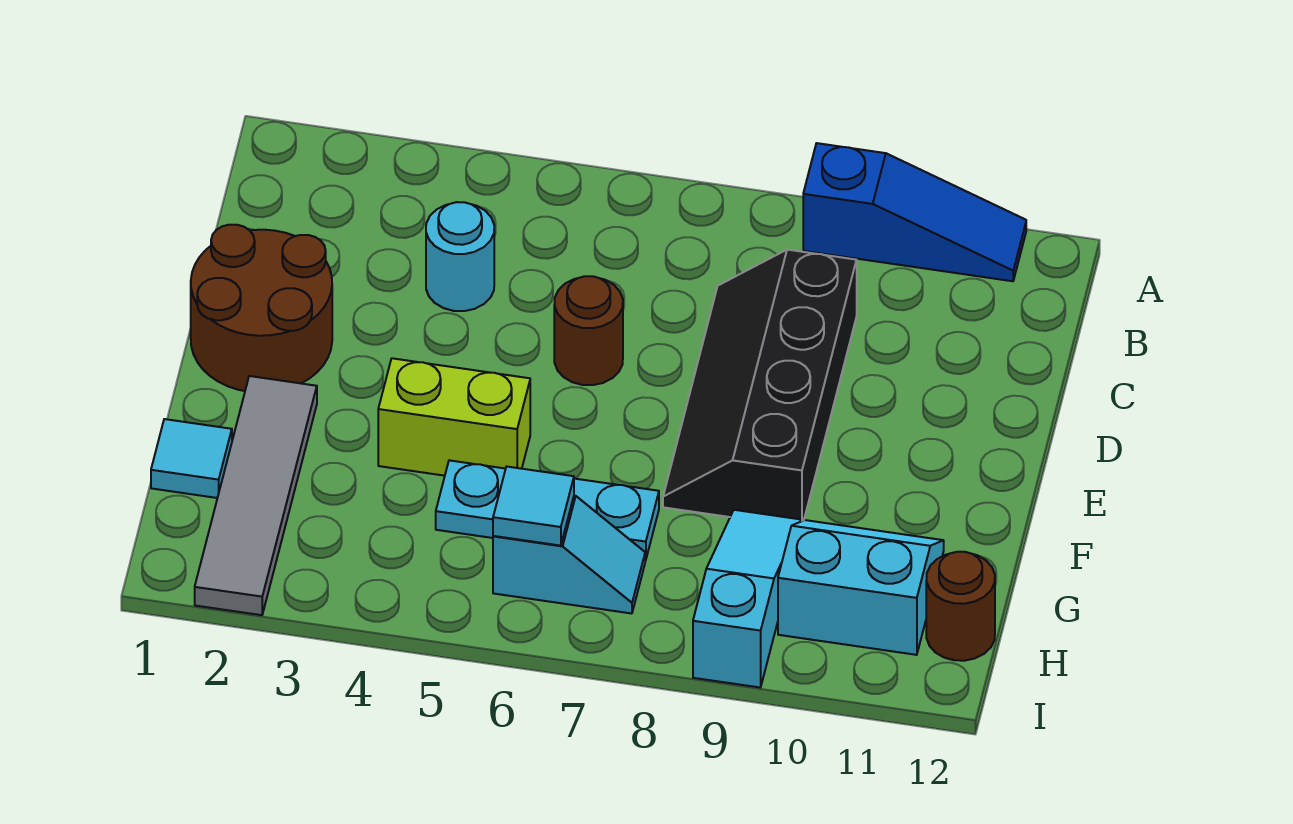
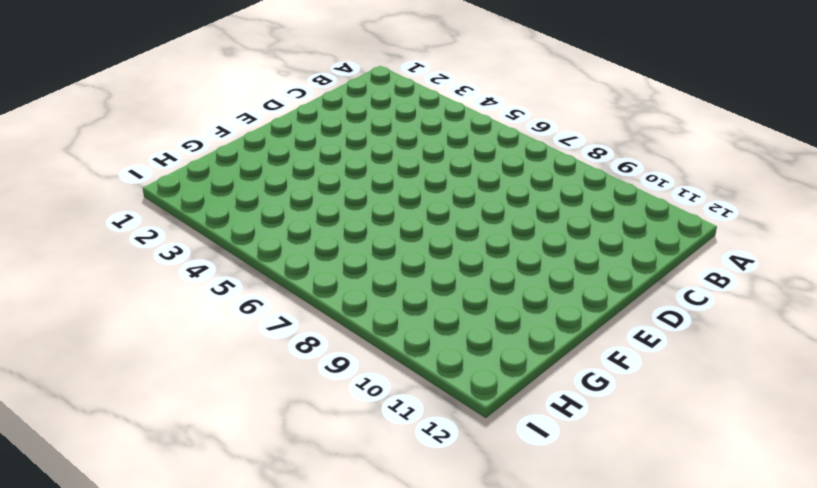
none -> blue 1x3 slope [803,143,1026,281]
none -> cyan 1x1 round brick [426,202,494,311]
none -> black 2x4 slope [663,250,857,521]

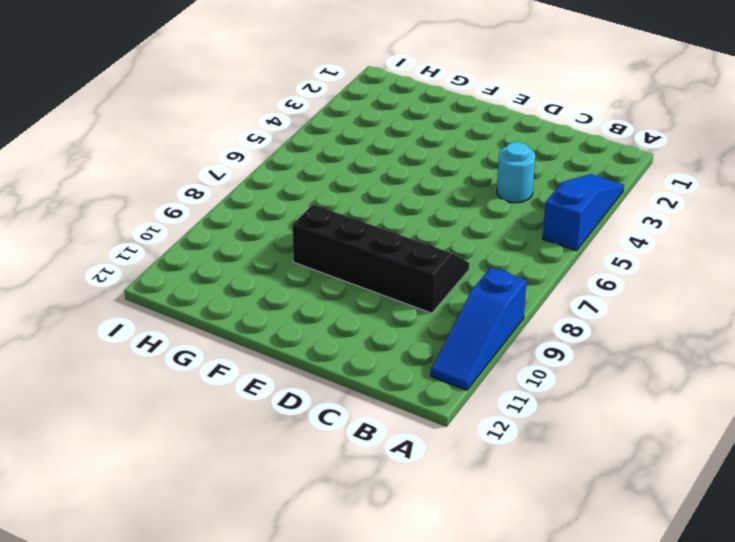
blue 1x3 slope [543,174,624,251] -> none
none -> brown 2x2 round brick [191,225,332,391]
none -> brown 1x1 round brick [554,276,623,385]
none -> grey 1x4 tile [195,376,317,615]

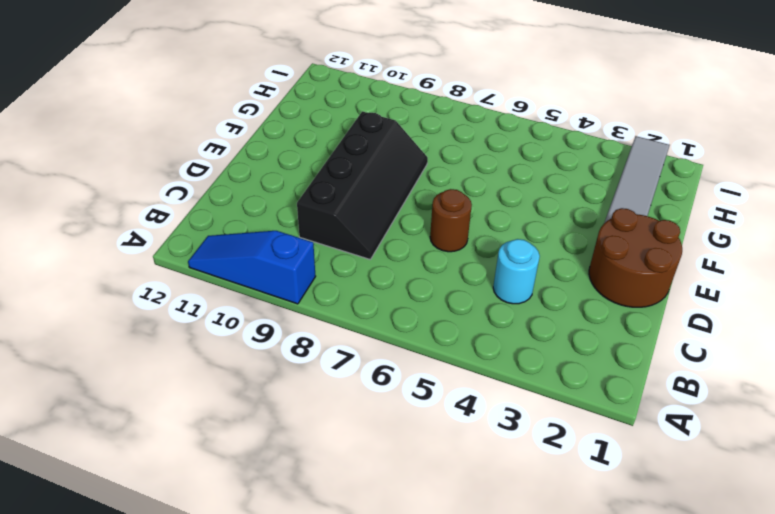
none -> lime 1x2 brick [378,358,530,476]
none -> cyan 1x1 tile [151,419,232,498]
none -> cyan 1x3 plate [436,460,659,560]

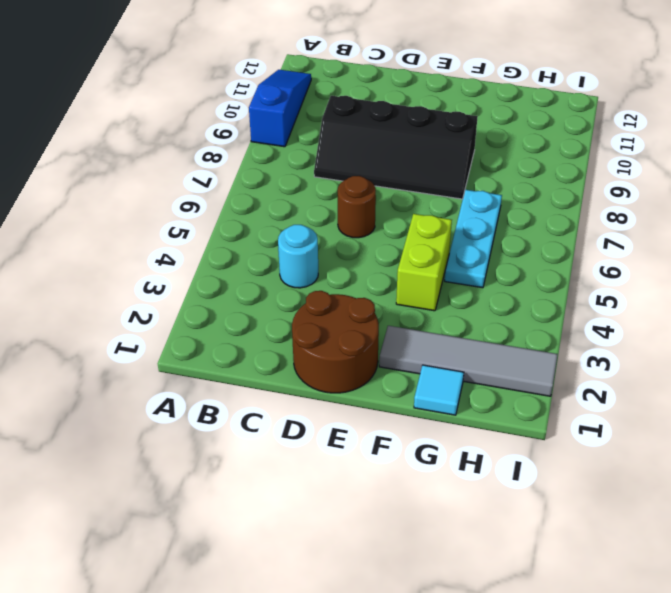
none -> cyan 1x3 slope [693,510,801,687]
none -> cyan 2x2 slope [778,520,944,655]
none -> cyan 1x2 slope [493,496,645,614]

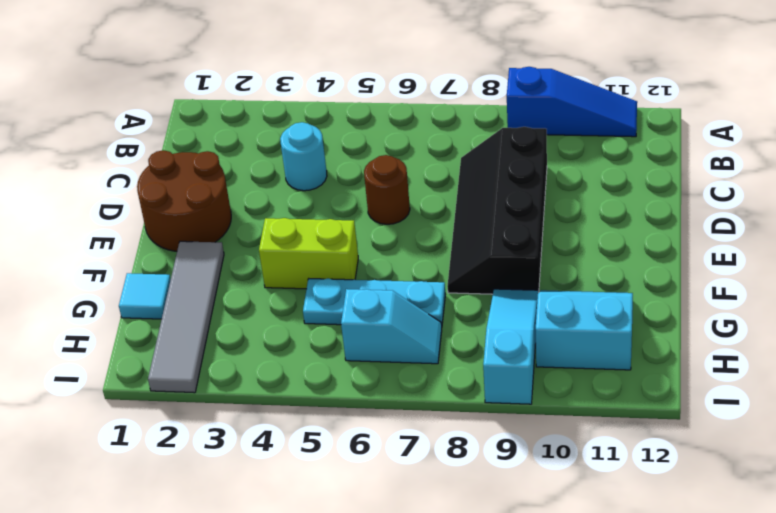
none -> brown 1x1 round brick [926,552,995,661]
none -> cyan 1x1 tile [493,466,574,546]

